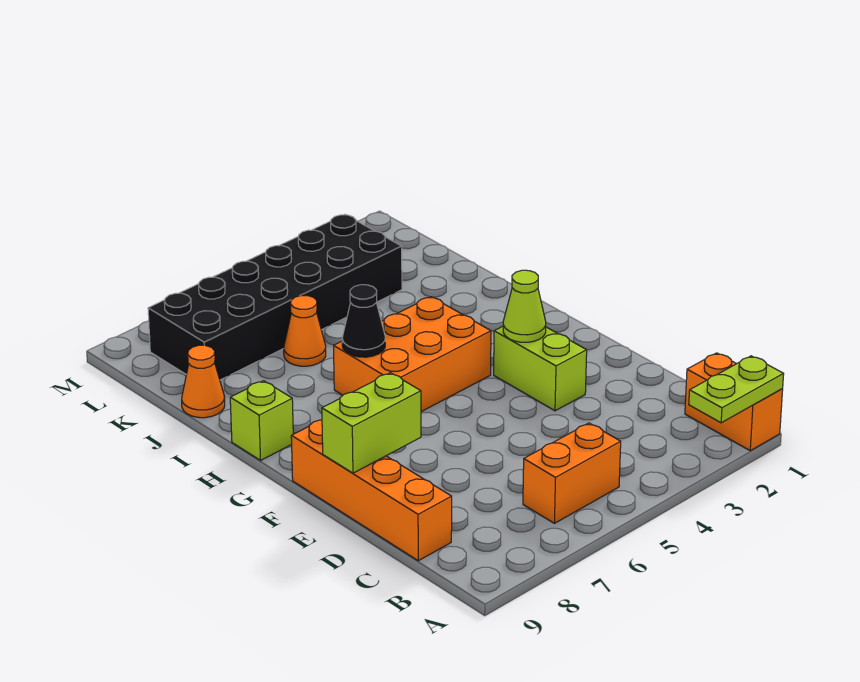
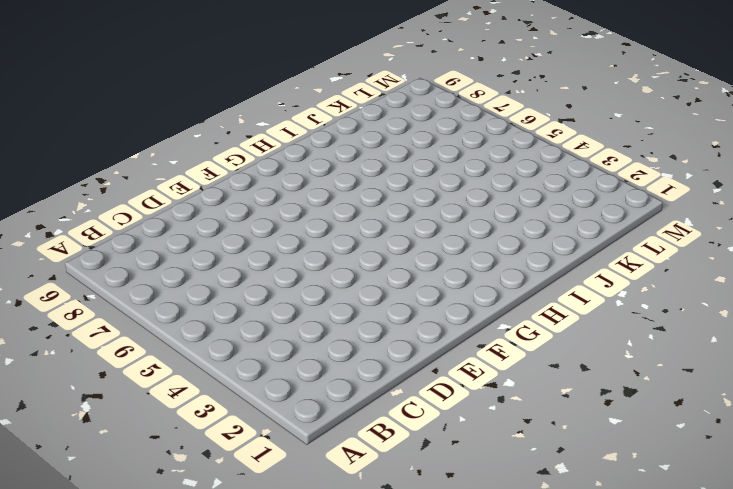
none -> orange 1x2 brick [685,353,783,451]
none -> orange 1x2 brick [523,423,621,523]
none -> orange 1x4 brick [291,420,452,561]

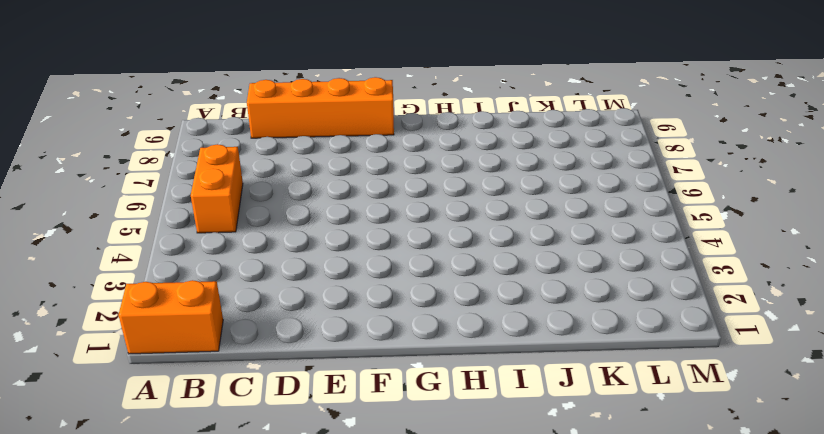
none -> lime 1x2 brick [494,326,587,411]
none -> orange 2x3 brick [334,297,491,412]
none -> lime 1x1 brick [230,381,293,460]

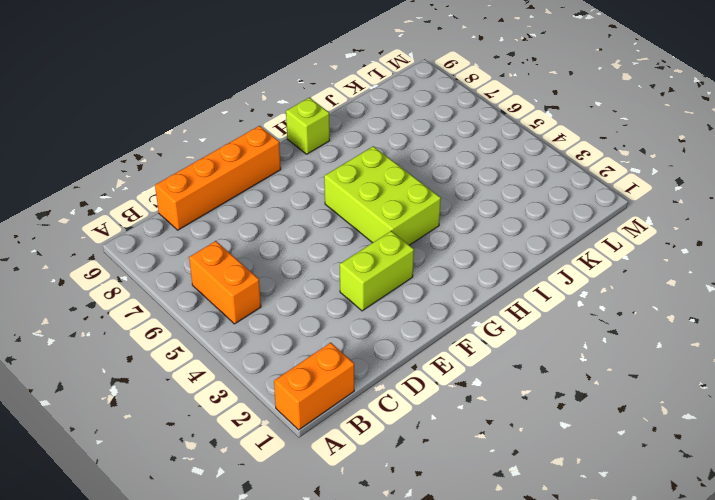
lime 2x3 brick [324,146,441,245] -> orange 2x3 brick [334,297,491,412]
none -> orange 1x1 cone [284,296,326,366]
none -> orange 1x1 cone [182,345,225,418]
none -> black 2x6 brick [148,214,402,380]

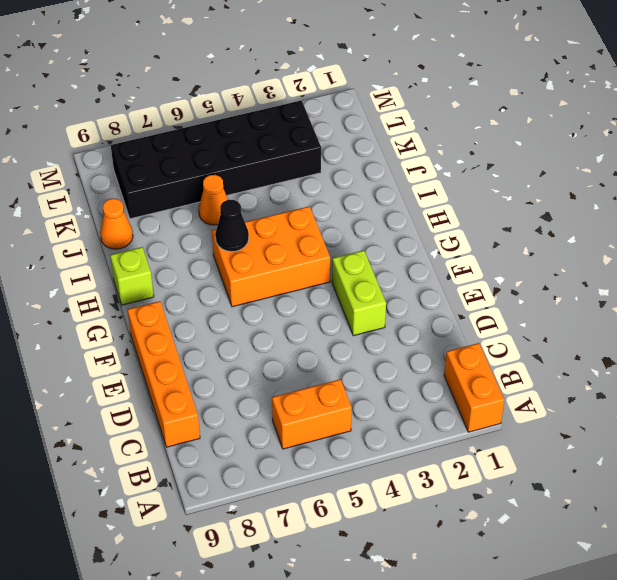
none -> lime 1x2 plate [689,356,784,423]
none -> lime 1x2 brick [322,373,421,473]
none -> lime 1x1 cone [503,270,546,342]

